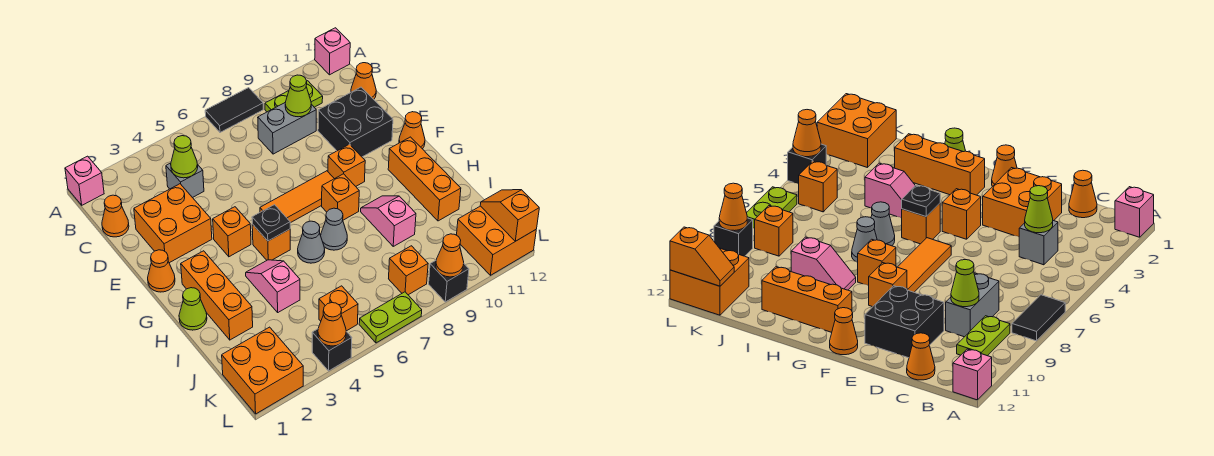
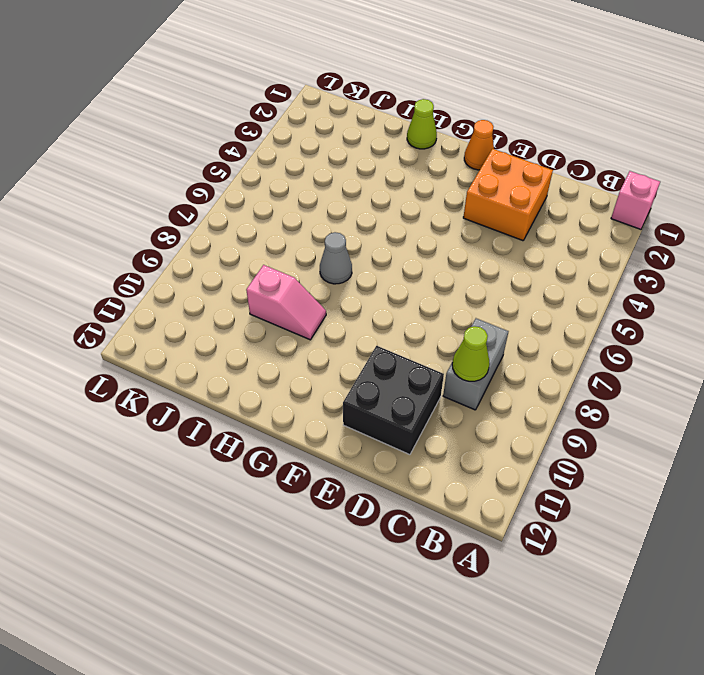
none -> black 1x2 tile [205,88,263,132]
none -> pink 1x1 brick [315,28,350,75]
none -> lime 1x2 plate [265,81,323,112]
none -> orange 1x1 cone [102,195,129,237]

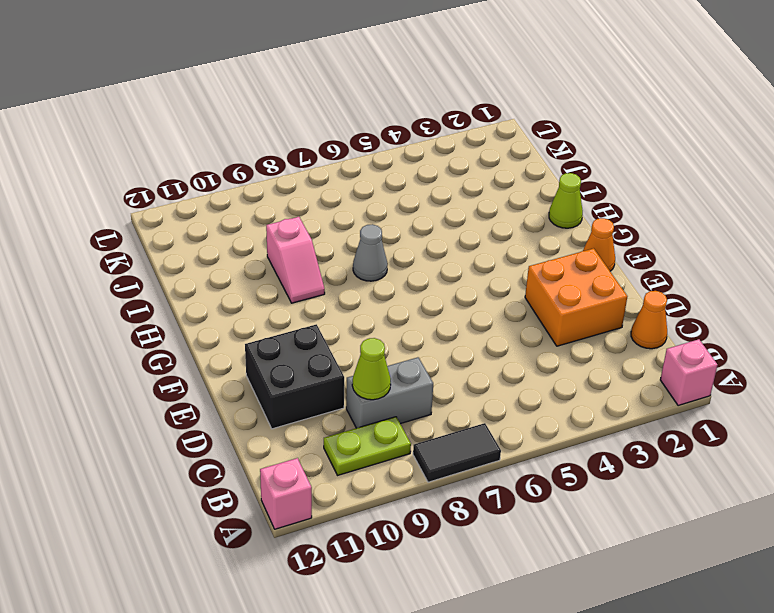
none -> grey 1x1 brick [166,163,204,198]
none -> orange 1x1 cone [351,63,376,99]
none -> orange 1x1 brick [213,207,251,257]
none -> orange 1x3 tile [260,171,334,223]

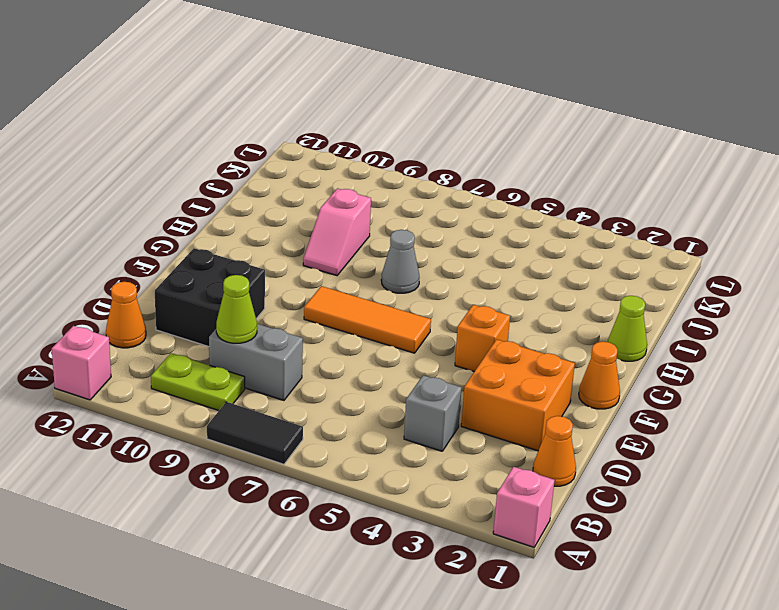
none -> orange 1x1 brick [328,144,365,186]
none -> orange 1x1 cone [399,112,425,149]
none -> orange 1x3 brick [181,251,253,340]
none -> orange 1x1 brick [252,224,290,260]

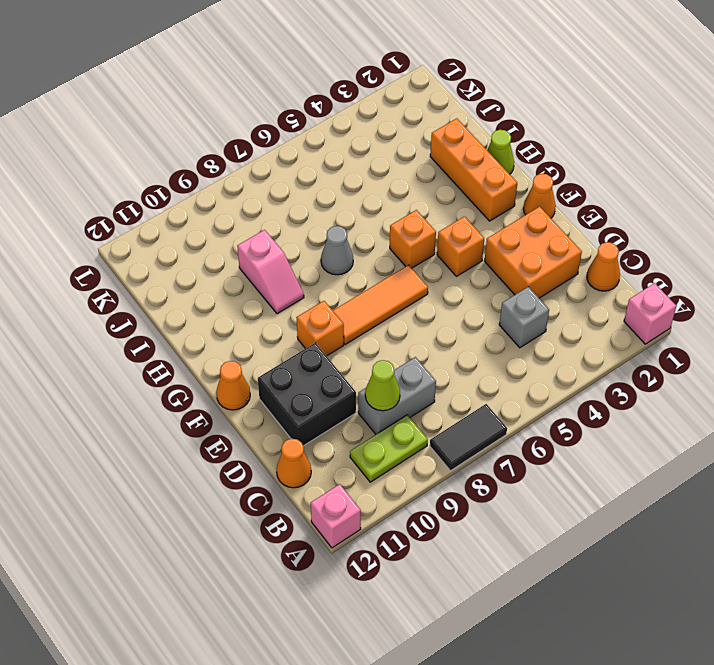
none -> orange 1x1 brick [322,174,359,220]
none -> orange 1x3 brick [388,137,461,221]
none -> pink 1x2 slope [246,260,300,312]
none -> grey 1x1 cone [298,221,325,263]

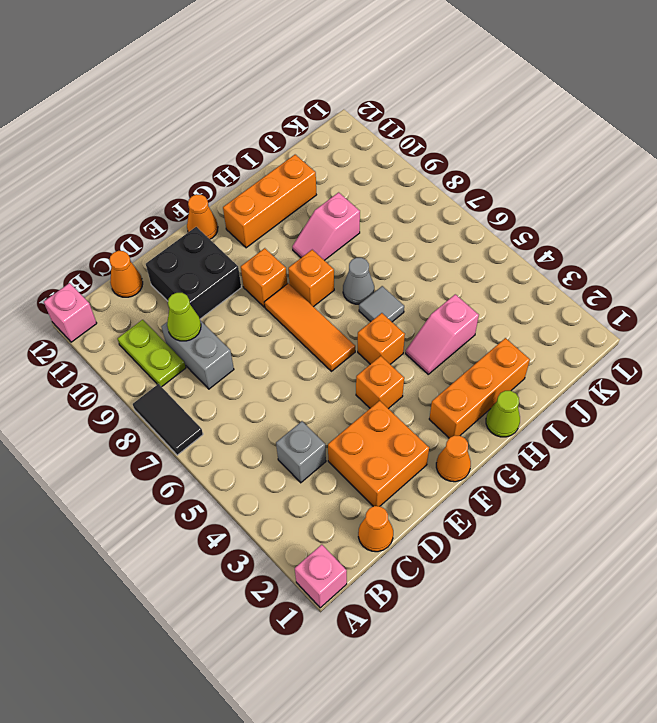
grey 1x1 tile [359,286,404,322] -> grey 1x1 cone [298,221,325,263]
none -> orange 2x2 brick [222,327,303,414]
none -> orange 1x1 brick [319,286,358,331]
none -> orange 1x1 brick [389,246,428,295]
none -> orange 2x2 brick [457,206,536,275]

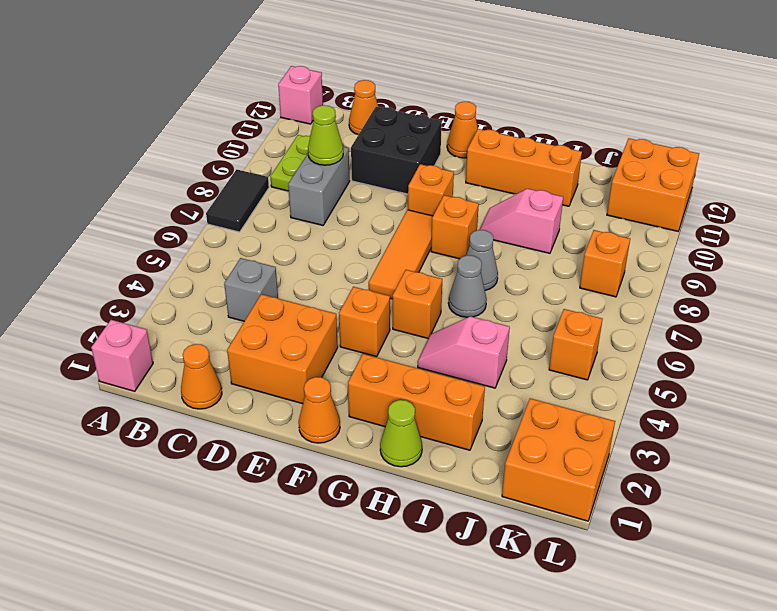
none -> black 1x1 brick [312,329,352,371]
none -> lime 1x2 plate [359,292,422,343]
none -> black 1x1 brick [429,261,469,302]
none -> lime 1x1 cone [171,136,198,178]

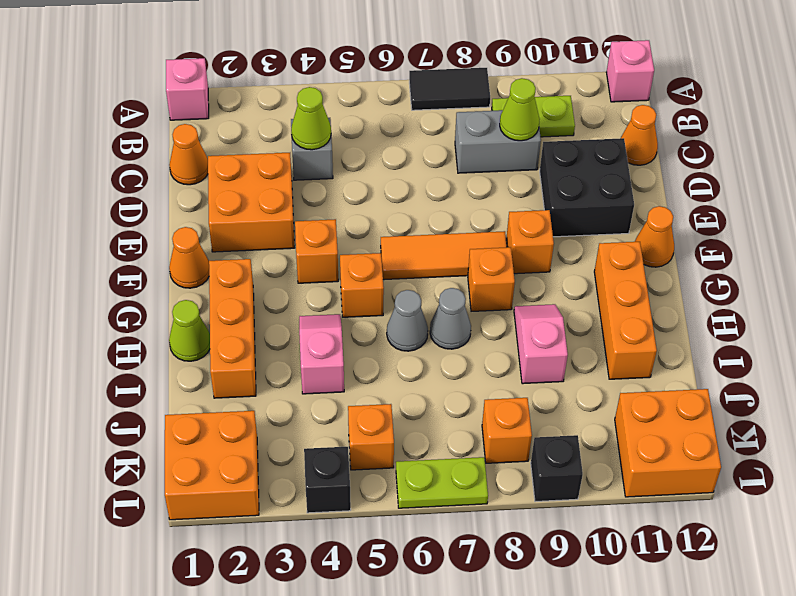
none -> black 1x1 plate [252,205,290,241]
none -> orange 1x2 slope [480,190,539,241]
none -> orange 1x1 cone [318,303,346,346]
none -> orange 1x1 cone [436,234,464,277]

